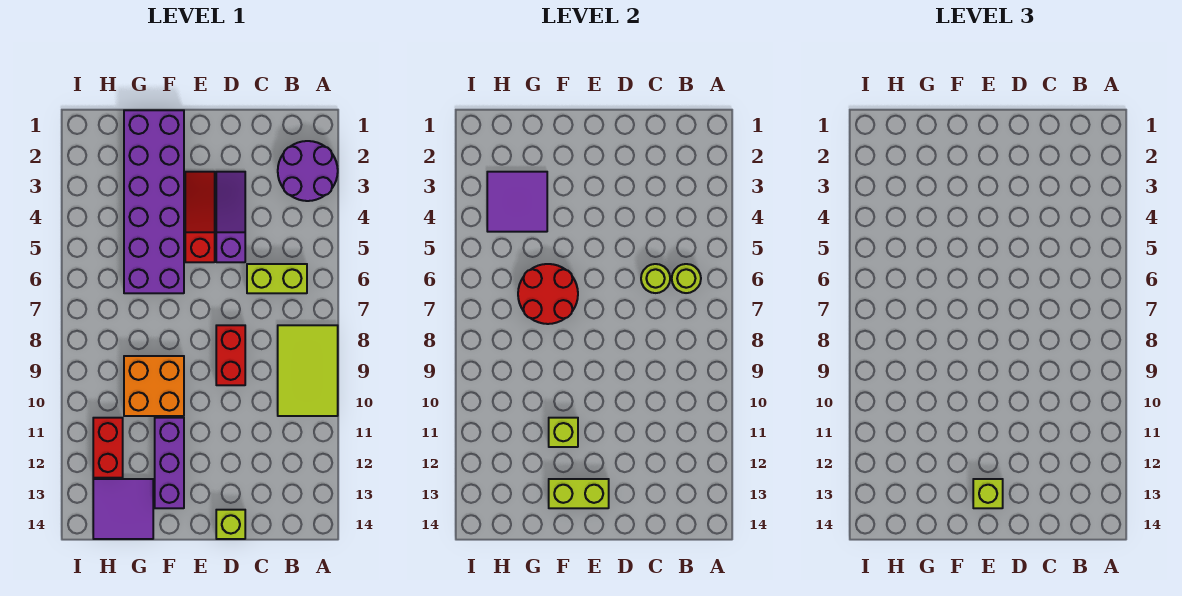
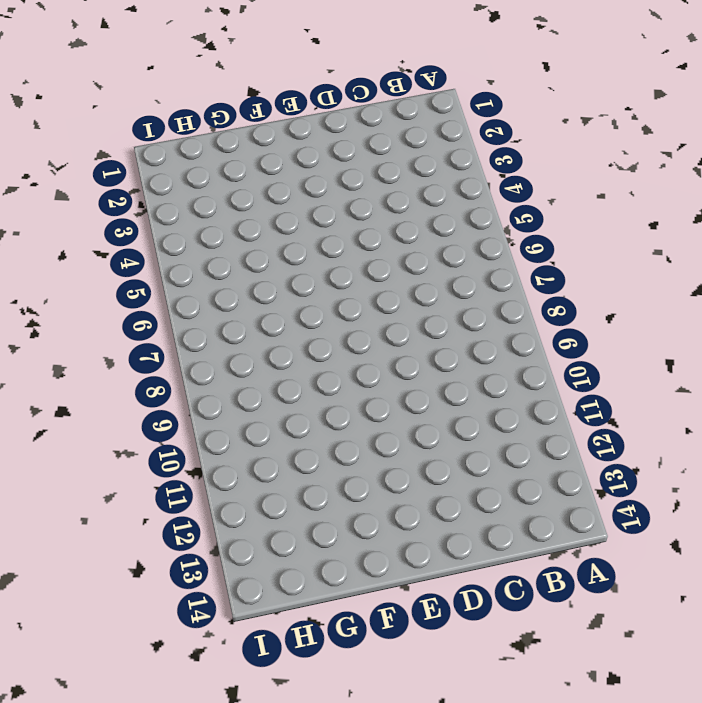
none -> purple 2x2 round brick [278,141,338,201]
none -> lime 2x3 tile [278,325,338,416]
none -> lime 1x2 brick [247,264,307,293]

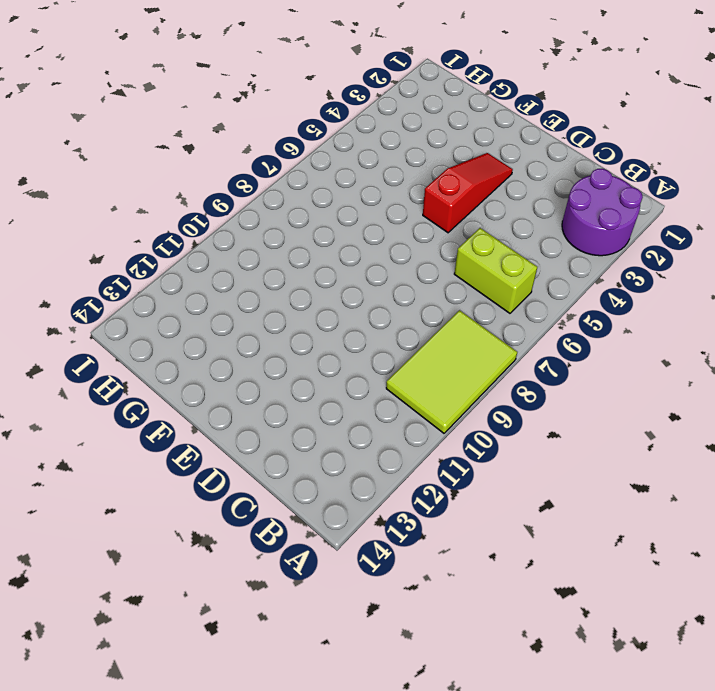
none -> purple 1x3 slope [216,172,245,262]
none -> red 1x2 brick [216,325,245,385]
none -> lime 1x1 brick [216,510,245,539]

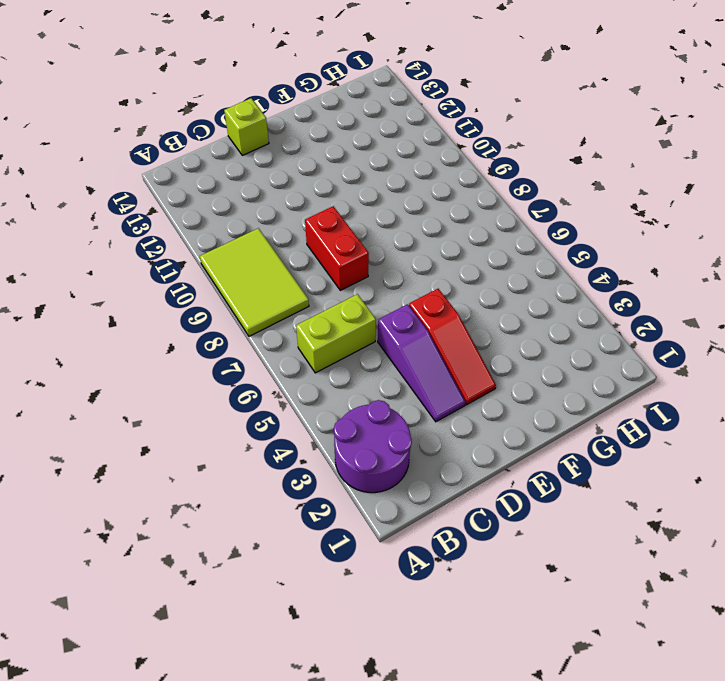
none -> purple 2x6 brick [124,110,184,293]
none -> orange 2x2 brick [124,356,184,416]
none -> purple 1x3 brick [155,418,184,508]

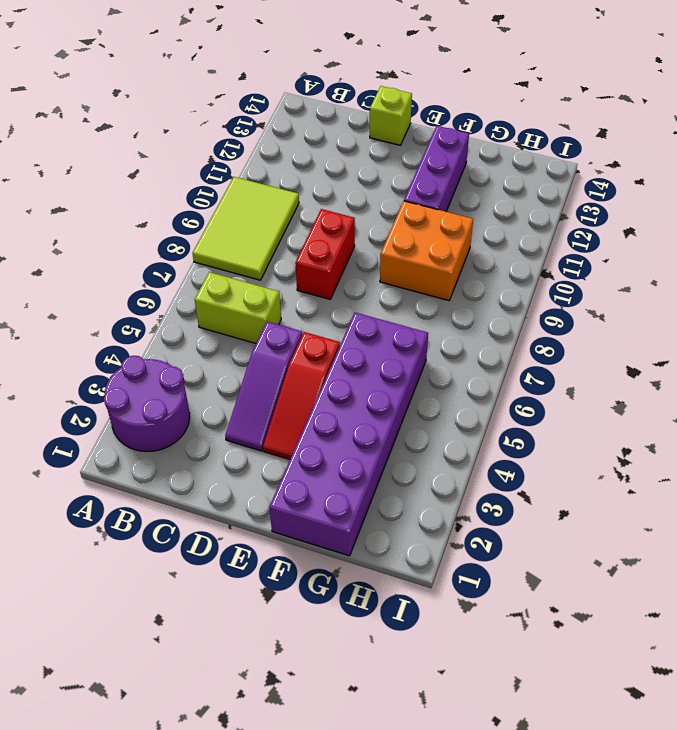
none -> purple 2x2 tile [93,479,153,539]
none -> red 1x2 brick [93,418,123,478]
none -> lime 1x1 round brick [672,264,701,293]

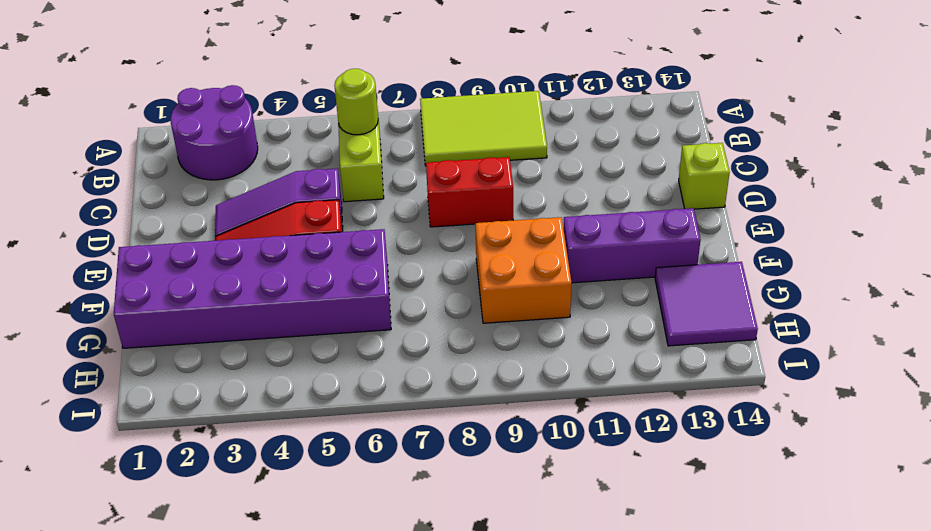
none -> red 1x2 brick [93,418,123,478]
none -> lime 1x1 round brick [641,264,670,293]
none -> lime 1x2 brick [549,479,609,508]

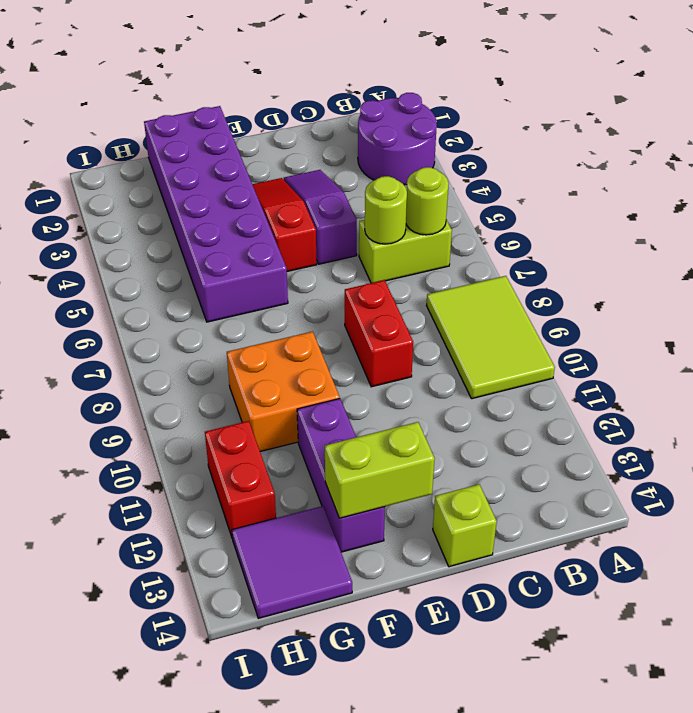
none -> red 2x2 round brick [518,264,578,324]
none -> lime 1x1 brick [549,418,578,447]
none -> purple 2x2 tile [487,172,547,232]

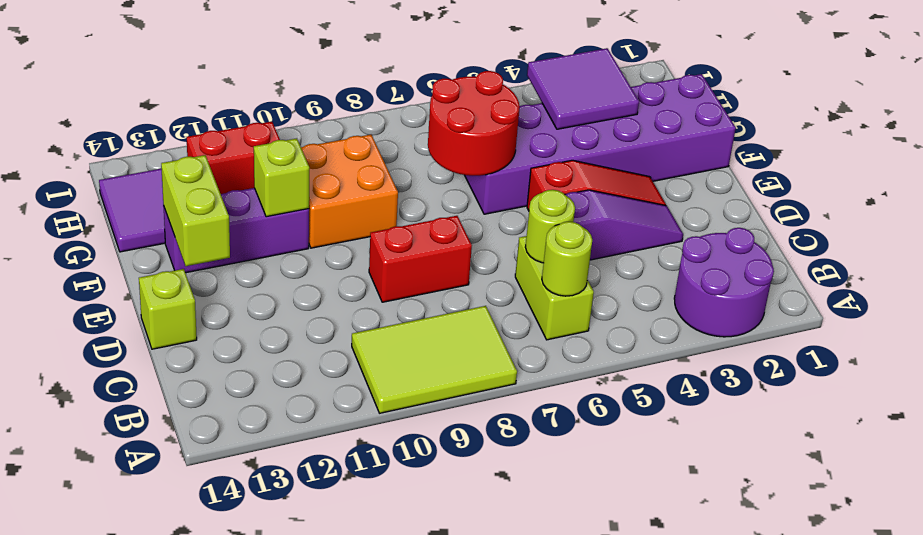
none -> lime 1x1 brick [973,479,1003,508]

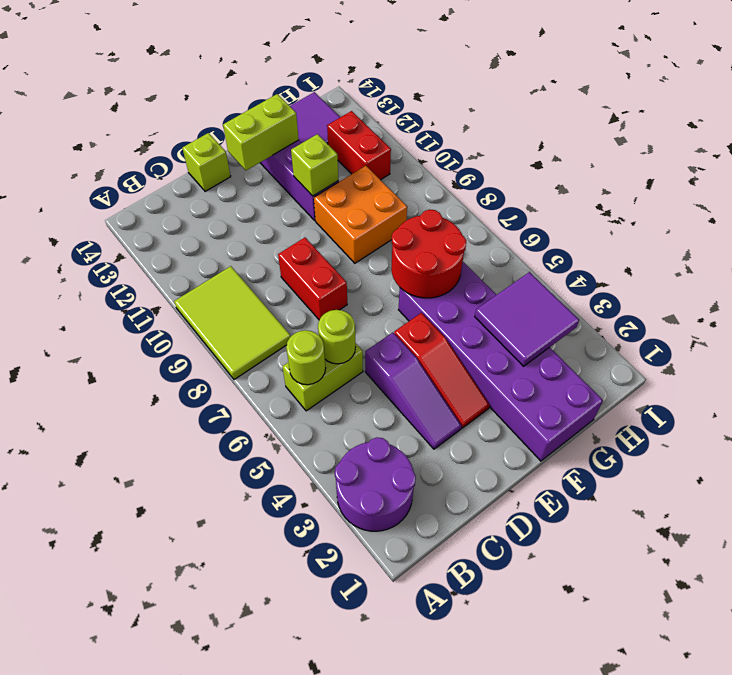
none -> lime 1x1 brick [973,479,1003,508]

